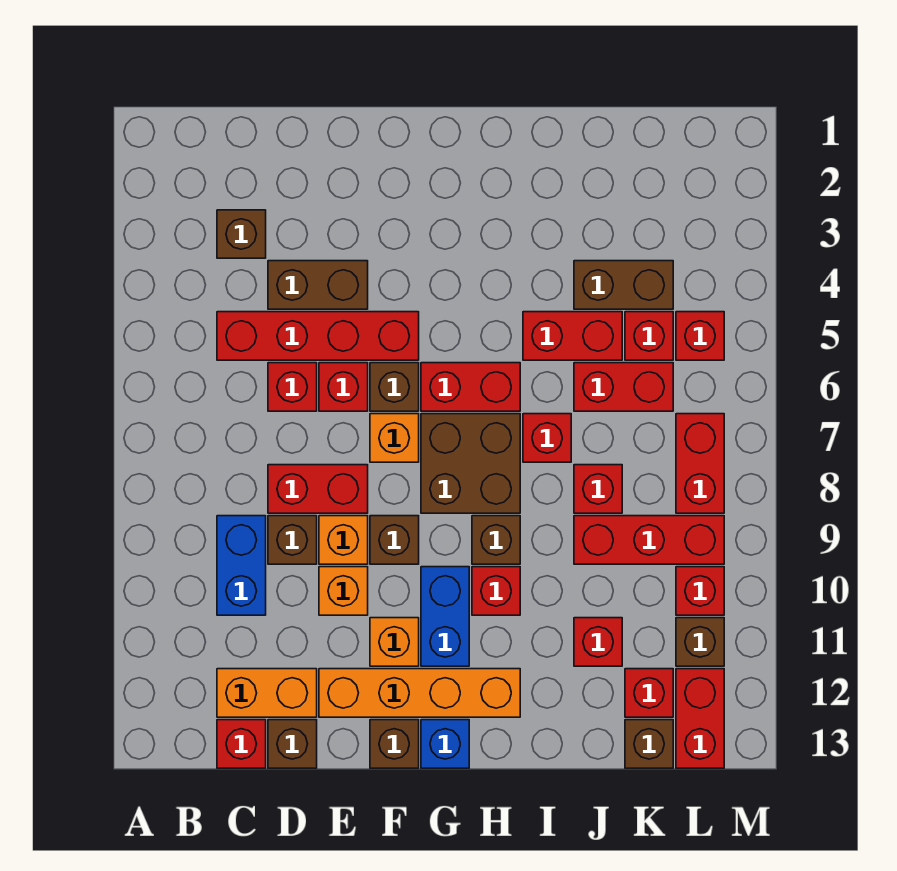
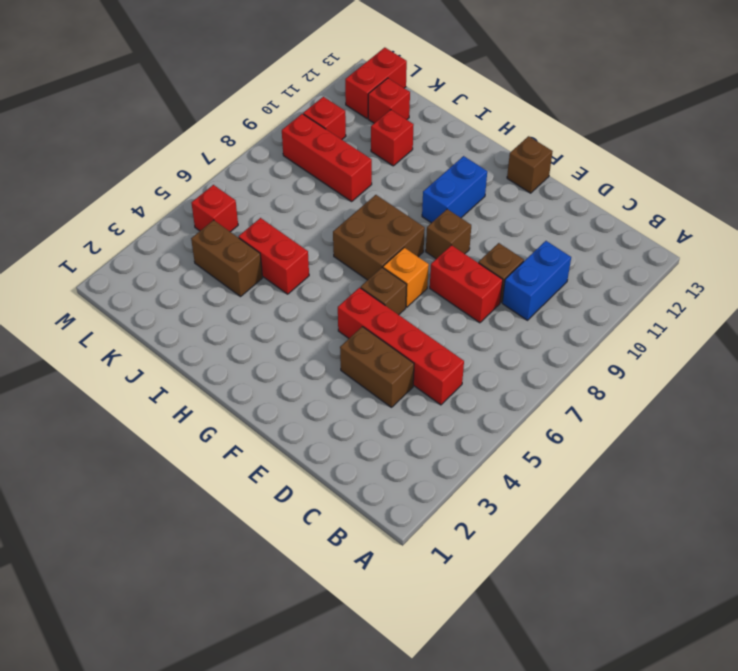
none -> brown 1x1 brick [217,210,266,258]
none -> orange 1x2 brick [217,669,317,717]
none -> red 1x1 brick [217,720,266,768]
none -> red 1x1 brick [268,363,317,411]

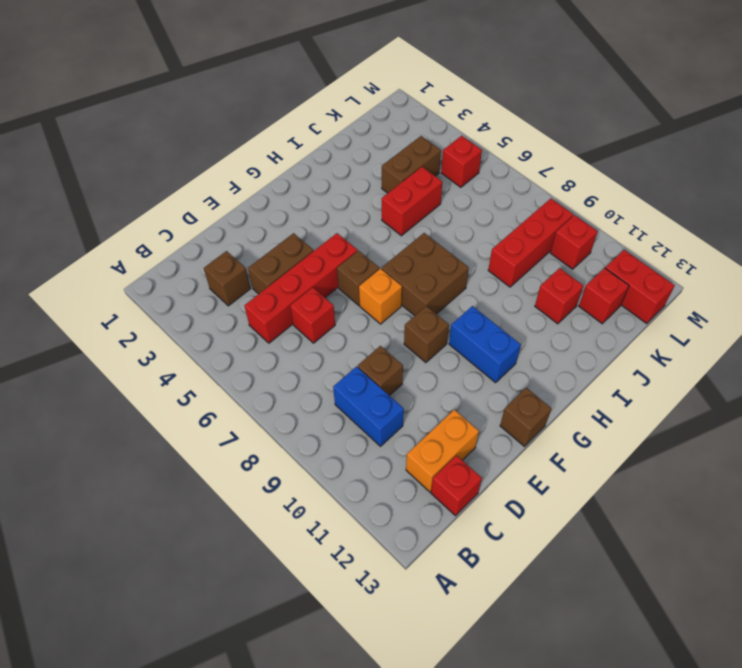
none -> red 1x2 brick [268,465,368,513]
none -> brown 1x1 brick [268,720,317,768]
none -> red 1x1 brick [319,363,368,411]
none -> orange 1x1 brick [319,516,368,564]

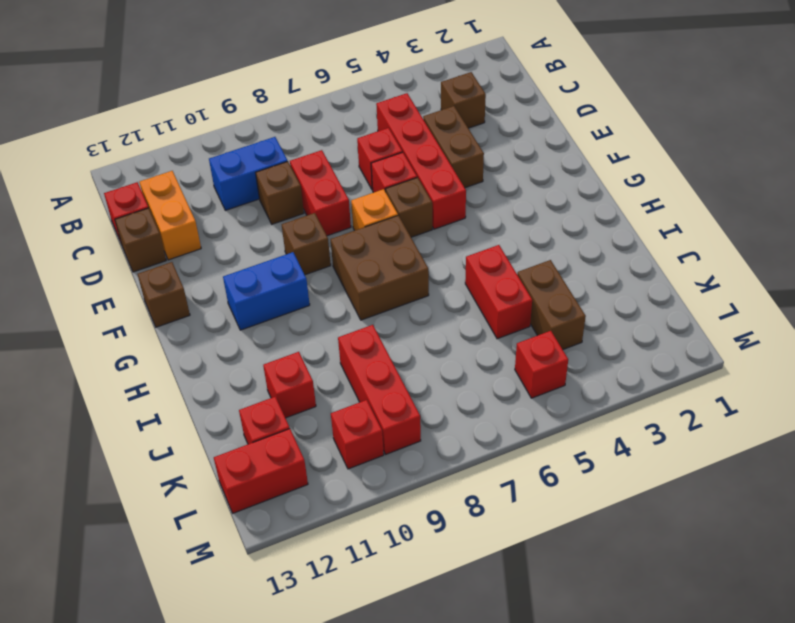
none -> orange 1x1 brick [319,516,368,564]
none -> orange 1x1 brick [319,567,368,615]
none -> orange 1x4 brick [319,669,520,717]
none -> orange 1x1 brick [370,618,419,666]

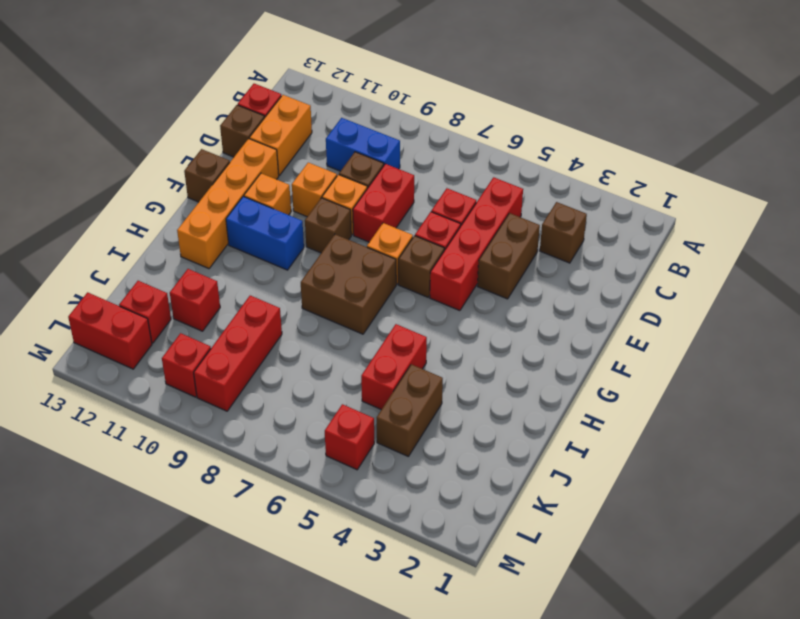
none -> red 1x2 brick [421,363,520,411]
none -> blue 1x1 brick [421,720,469,768]
none -> brown 1x1 brick [472,516,520,564]
none -> red 1x1 brick [472,567,520,615]

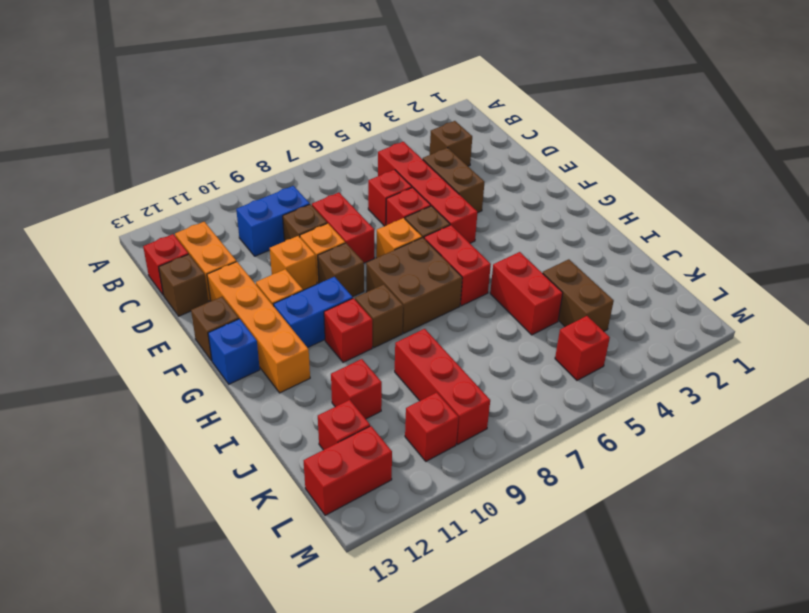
none -> red 1x1 brick [523,414,571,462]
none -> red 1x2 brick [574,363,673,411]
none -> red 1x1 brick [574,465,622,513]
none -> red 1x1 brick [625,312,673,360]

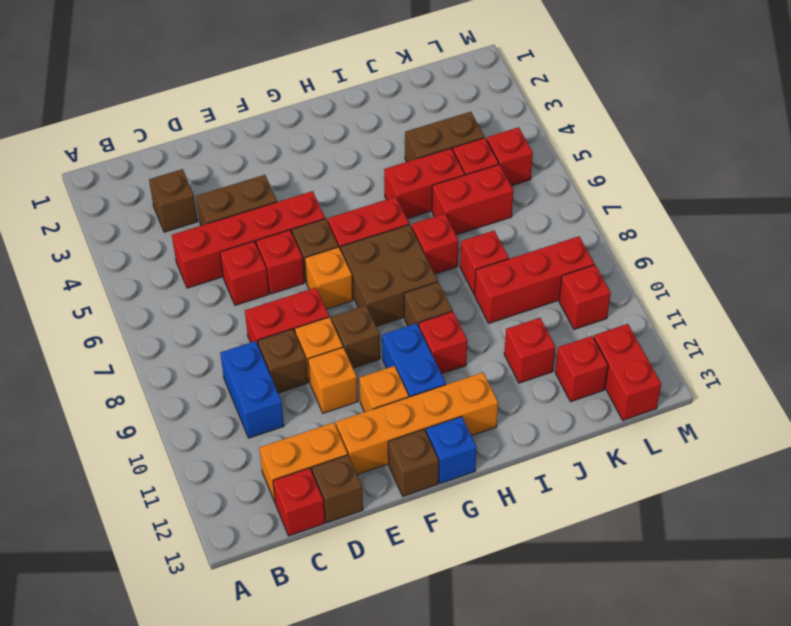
none -> brown 1x1 brick [625,720,673,768]
none -> red 1x2 brick [676,414,724,513]
none -> brown 1x1 brick [676,618,724,666]

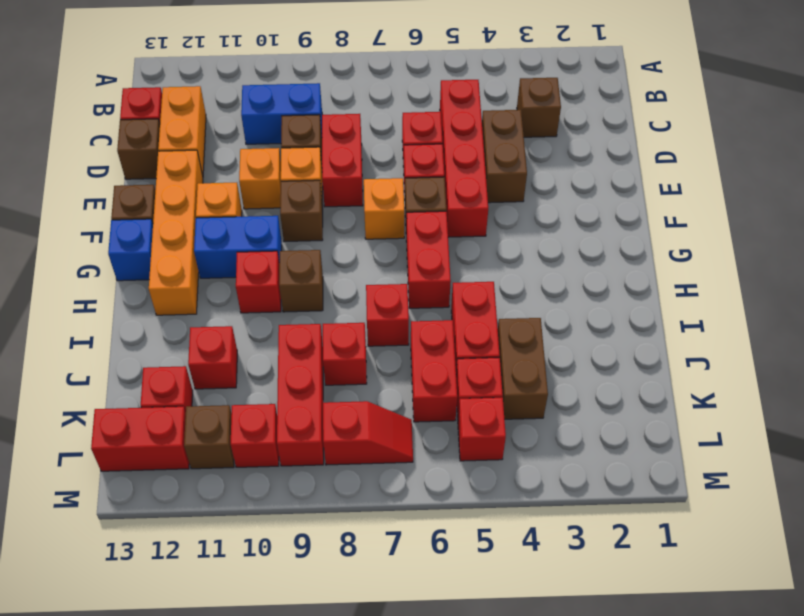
red 1x2 slope [323,401,413,465] -> red 1x2 brick [676,414,724,513]
none -> brown 2x2 brick [421,414,520,513]
none -> brown 1x1 brick [625,720,673,768]

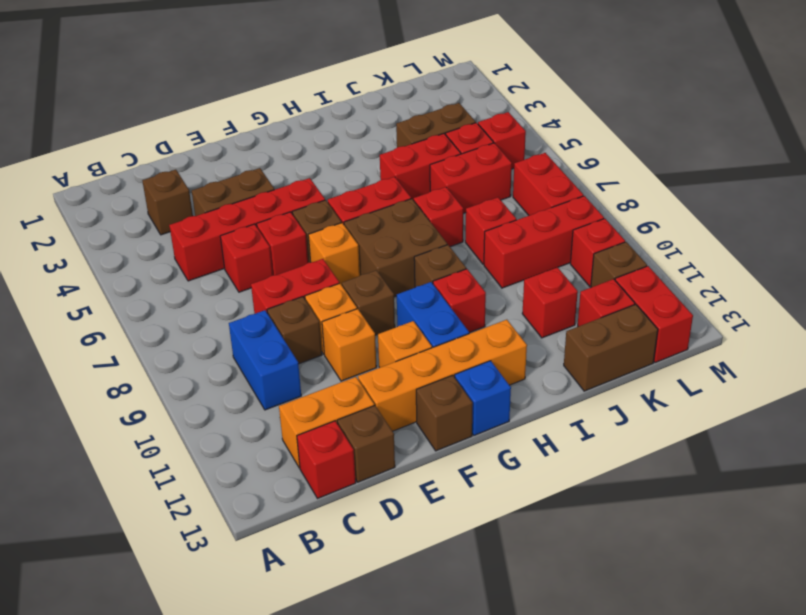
brown 1x2 brick [564,304,658,391] -> brown 1x1 brick [625,720,673,768]

